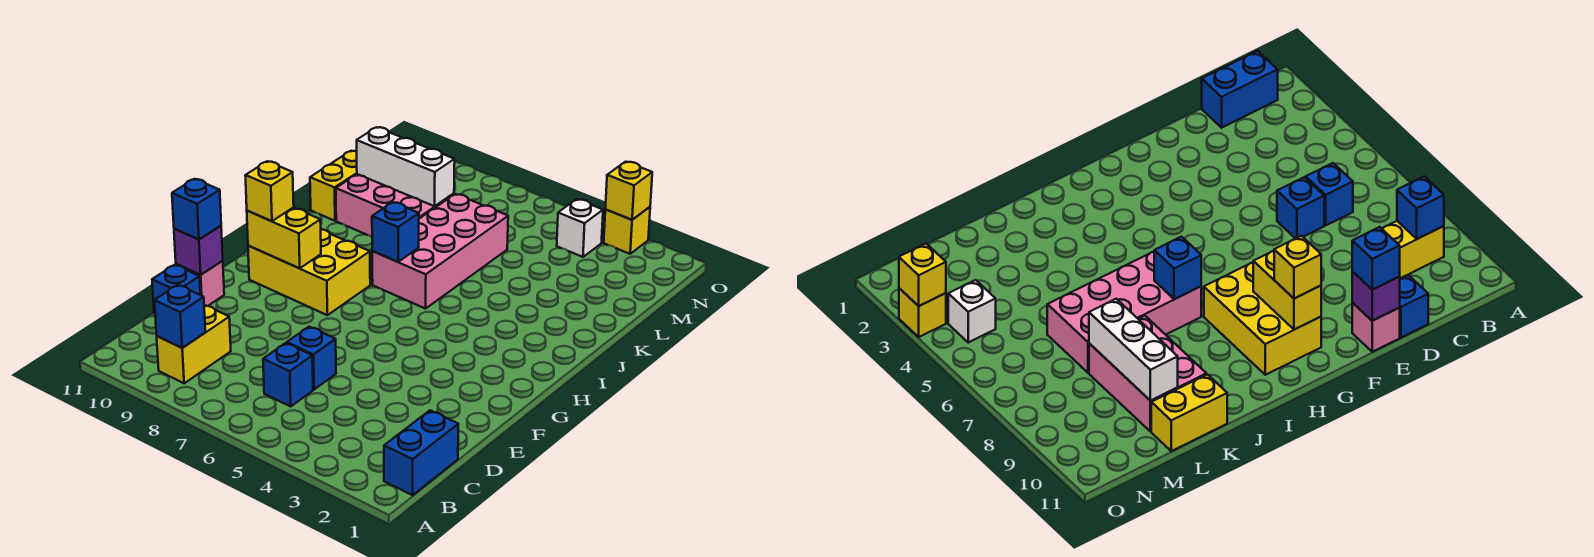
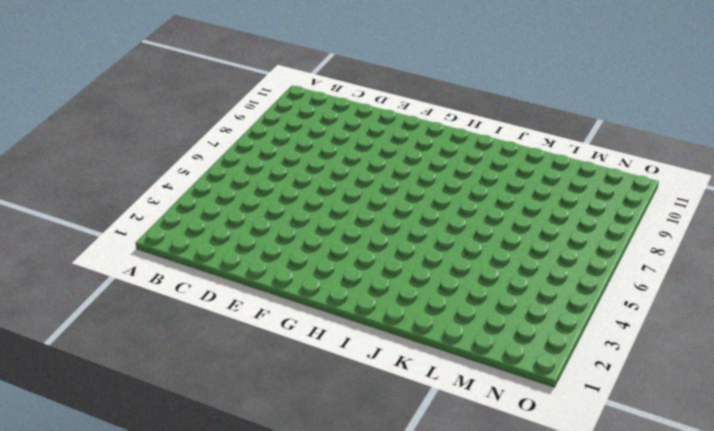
none -> blue 1x2 brick [384,411,458,495]
none -> yellow 1x2 brick [157,305,231,383]
none -> blue 1x1 brick [263,343,313,406]

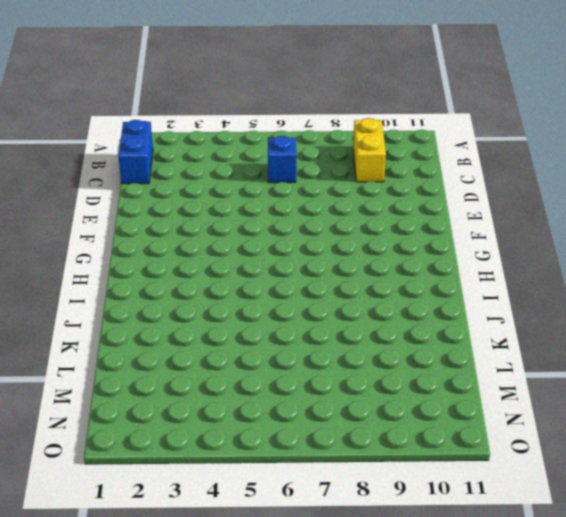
none -> blue 1x1 brick [287,327,336,389]
none -> blue 1x1 brick [152,265,200,314]
none -> pink 1x1 brick [176,261,224,306]

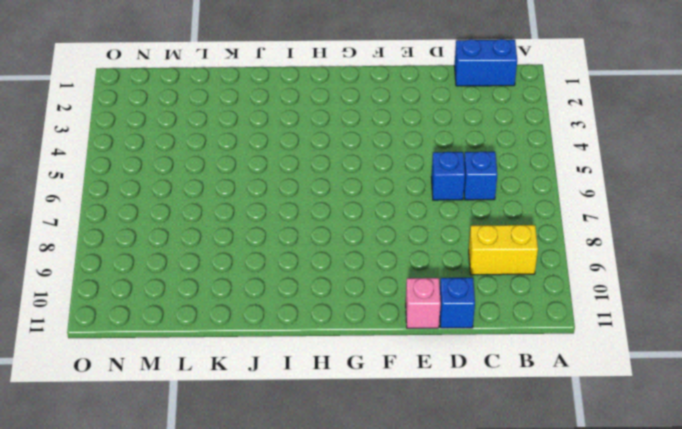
none -> yellow 2x3 brick [248,229,370,315]
none -> pink 2x4 brick [372,194,508,309]
none -> pink 2x3 brick [336,174,454,237]

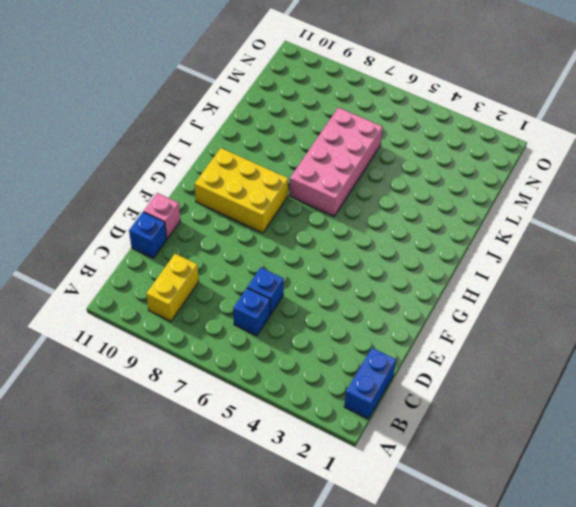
none -> pink 2x3 brick [336,174,454,237]
none -> yellow 1x2 brick [310,151,357,221]
none -> white 1x1 brick [557,199,603,257]

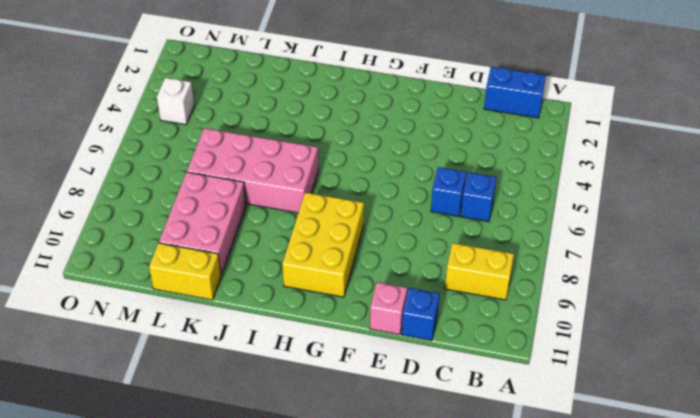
none -> yellow 1x1 brick [604,207,650,254]
none -> blue 1x1 brick [154,285,205,348]
none -> purple 1x1 brick [174,226,223,275]

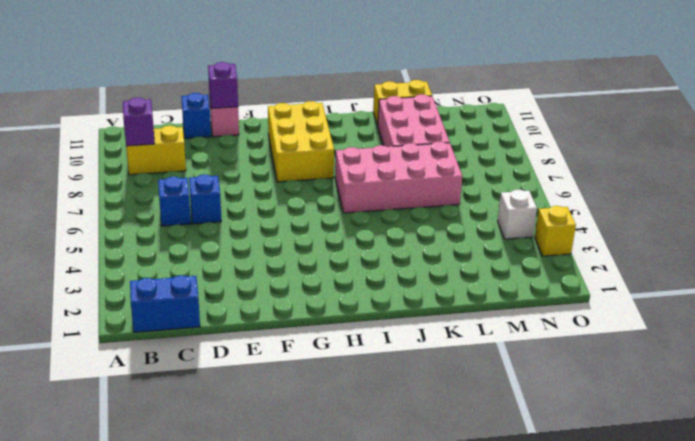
purple 1x1 brick [123,98,154,146] -> blue 1x1 brick [154,285,205,348]
none -> yellow 1x2 brick [247,208,321,268]
none -> blue 1x1 brick [372,202,419,262]
none -> white 1x3 brick [357,127,455,206]

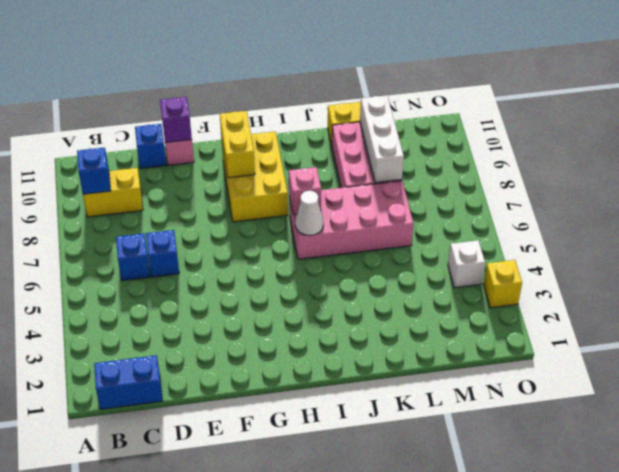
white 1x1 cone [295,191,323,235] -> none
pink 1x1 brick [289,167,321,214] -> blue 1x1 brick [372,202,419,262]
none -> yellow 1x1 brick [605,162,652,220]
none -> blue 1x1 brick [172,179,221,240]
none -> yellow 1x1 brick [245,161,294,221]

